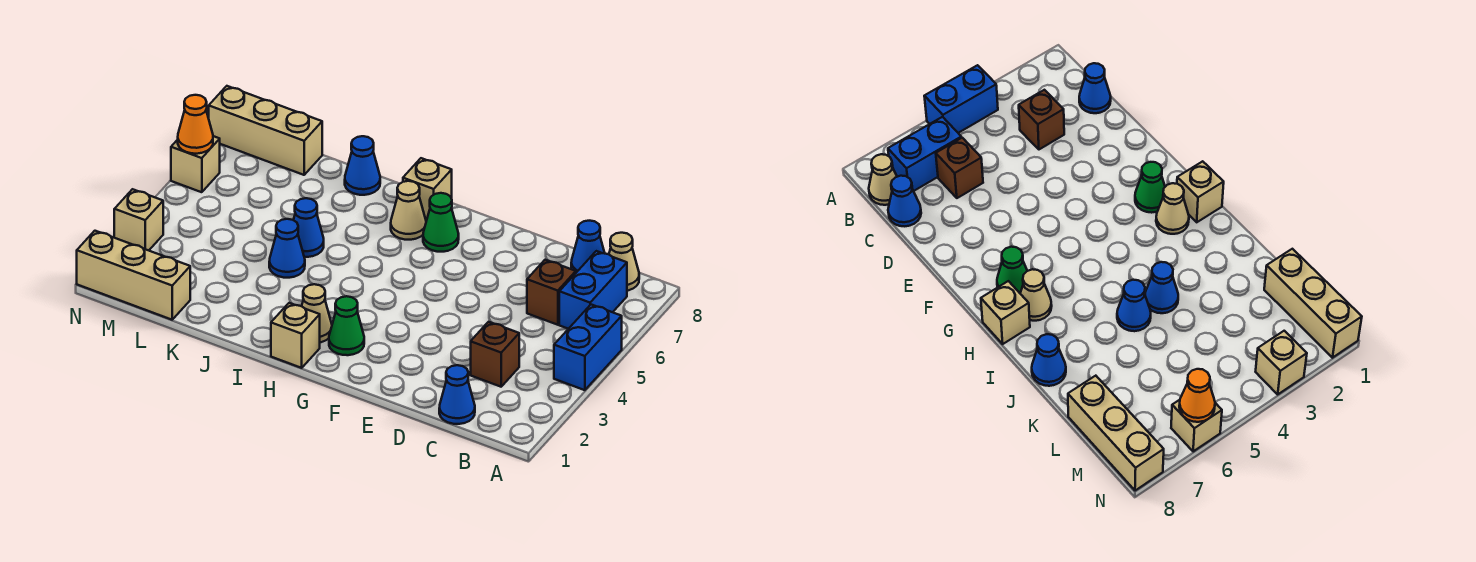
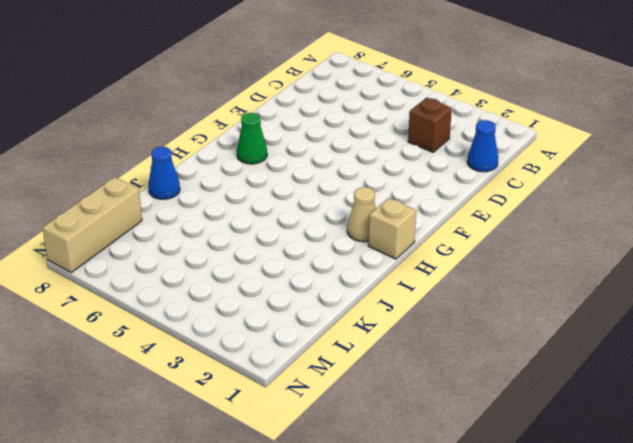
none -> blue 1x2 brick [554,305,622,390]
none -> blue 1x2 brick [559,251,627,329]
none -> tan 1x1 cone [609,233,639,291]

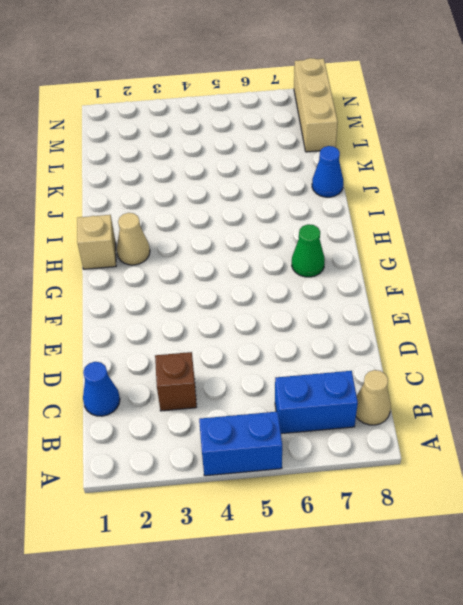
none -> brown 1x1 brick [527,260,576,325]
none -> blue 1x1 cone [571,221,605,273]
none -> green 1x1 cone [329,296,364,355]

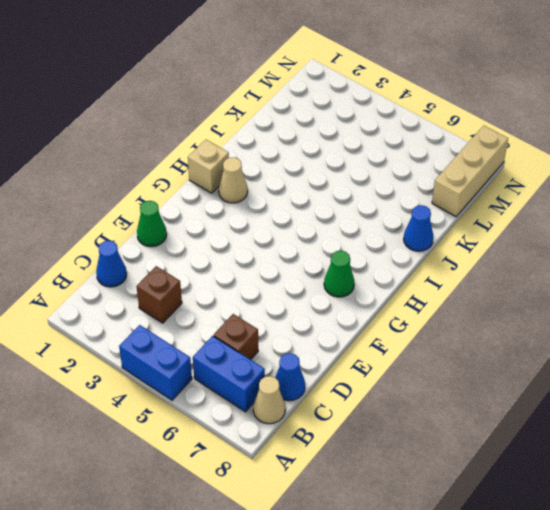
green 1x1 cone [137,201,167,247] -> green 1x1 cone moved to [329,296,364,355]
none -> tan 1x1 cone [391,181,426,240]
none -> tan 1x1 brick [403,158,452,221]
none -> blue 1x1 cone [269,219,305,278]

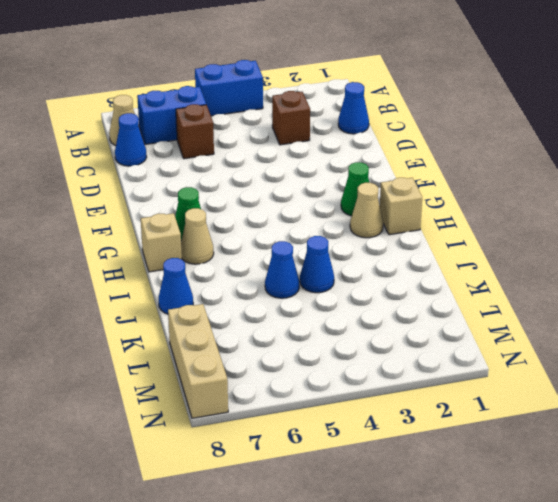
none -> tan 1x3 brick [77,231,190,320]
none -> tan 1x1 brick [114,189,163,250]
none -> tan 1x1 brick [171,136,220,192]

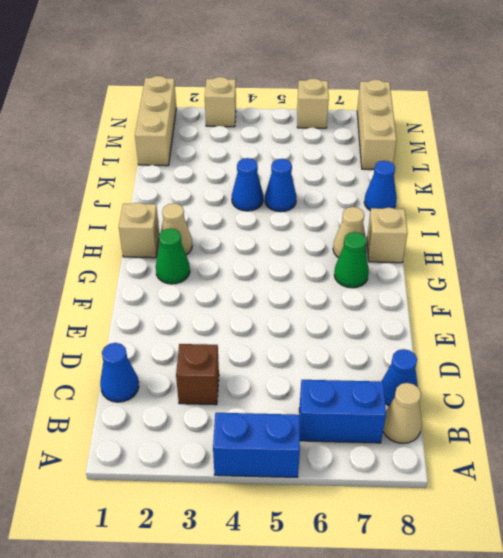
none -> brown 1x1 brick [527,260,576,325]
none -> orange 1x1 cone [178,95,213,154]

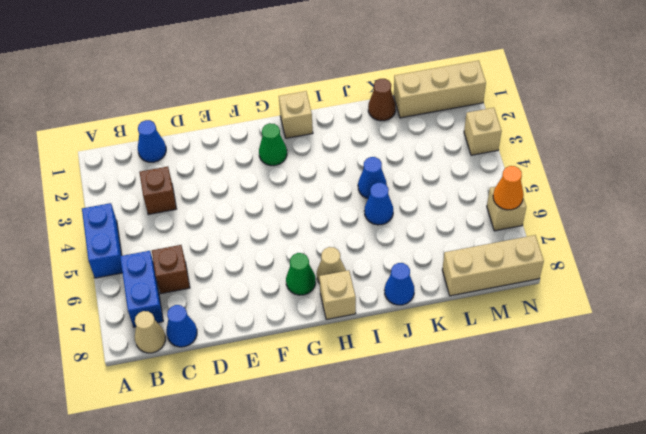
brown 1x1 cone [368,79,396,121] -> none
none -> tan 1x1 cone [302,284,332,342]

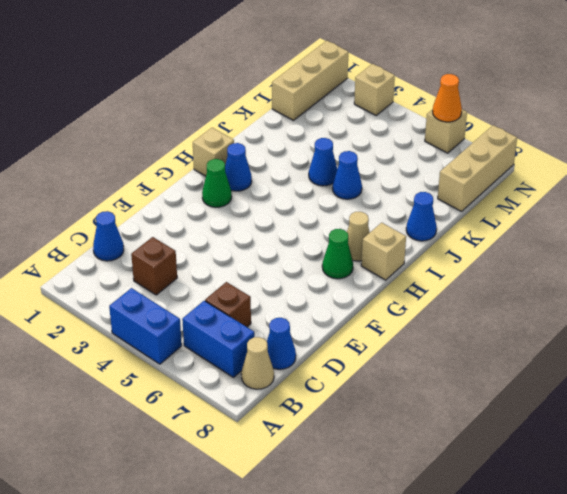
blue 1x1 cone [225,143,252,191] -> tan 1x1 cone [302,284,332,342]

